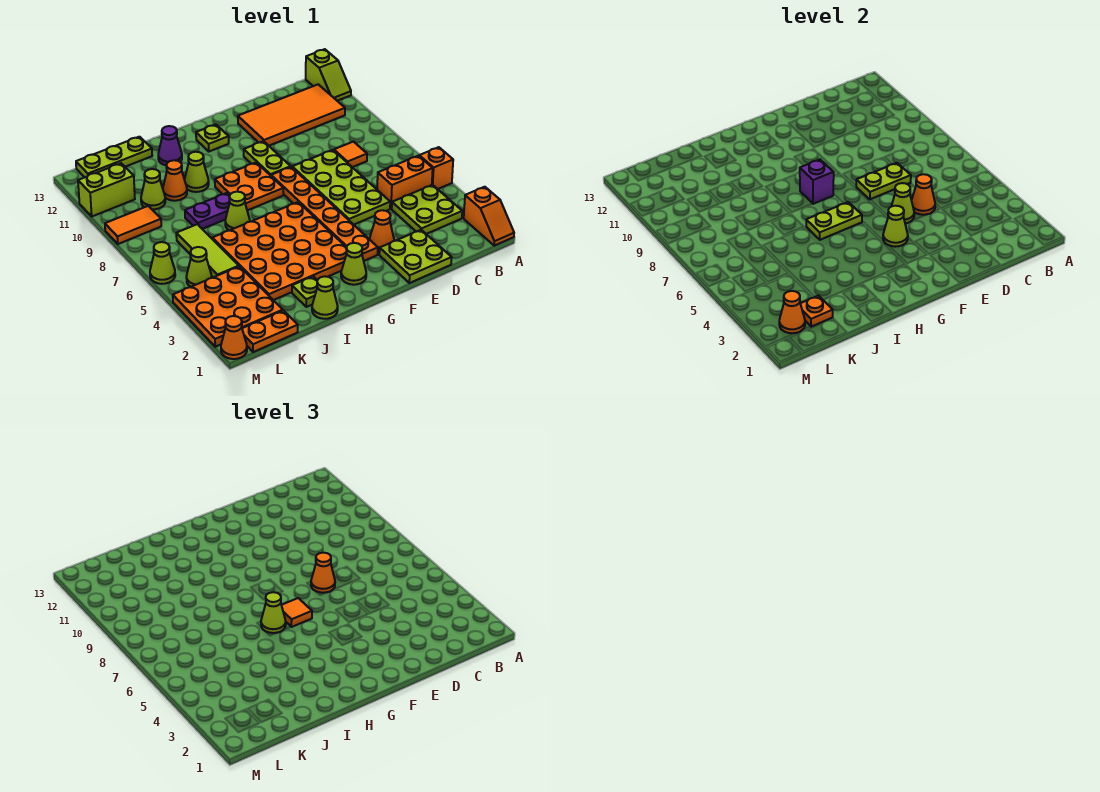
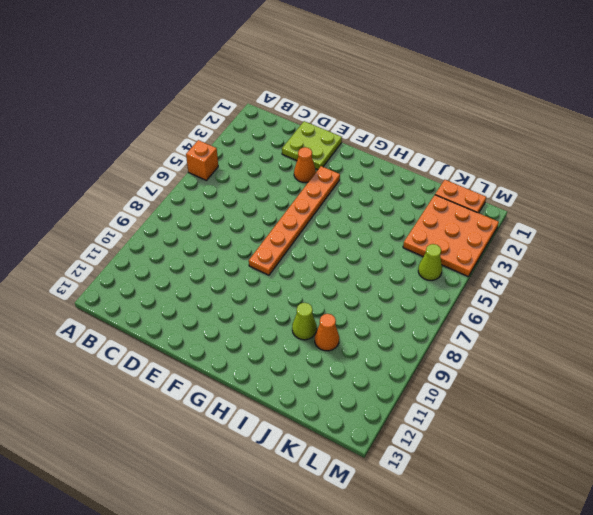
none -> orange 1x2 slope [464,187,514,246]
none -> lime 1x2 slope [306,49,351,101]
none -> lime 2x2 plate [392,185,462,234]
none -> orange 1x2 brick [377,156,433,209]

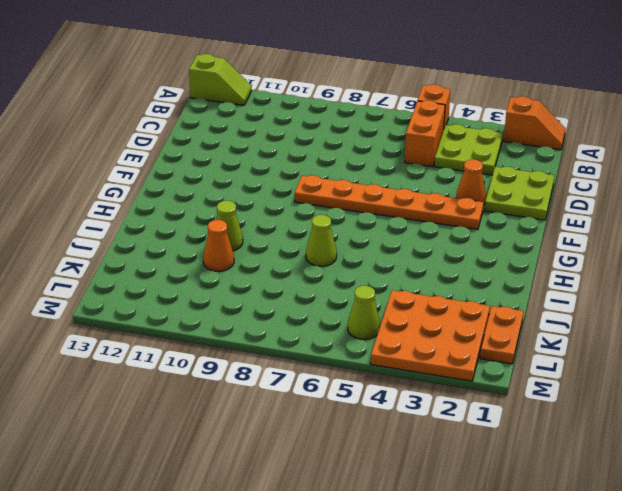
none -> orange 2x4 tile [238,84,345,146]
none -> orange 1x1 tile [334,142,367,167]
none -> lime 2x4 plate [292,150,390,225]
none -> lime 1x2 plate [244,141,291,176]

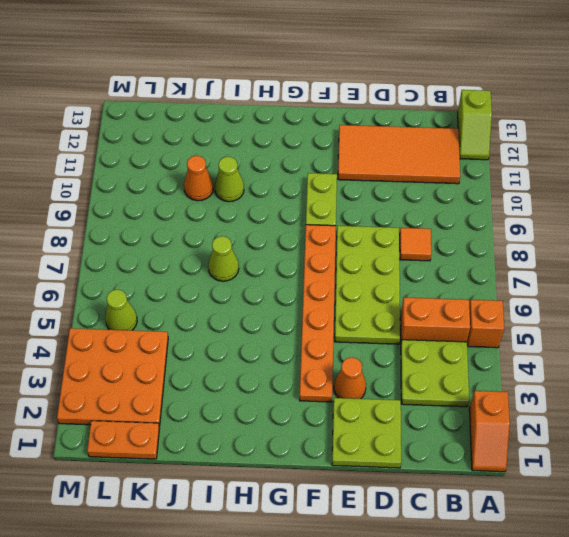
none -> lime 1x1 cone [341,243,366,285]
none -> orange 4x4 plate [212,202,347,300]
none -> orange 2x2 plate [215,162,283,210]
none -> lime 1x1 plate [196,124,229,151]

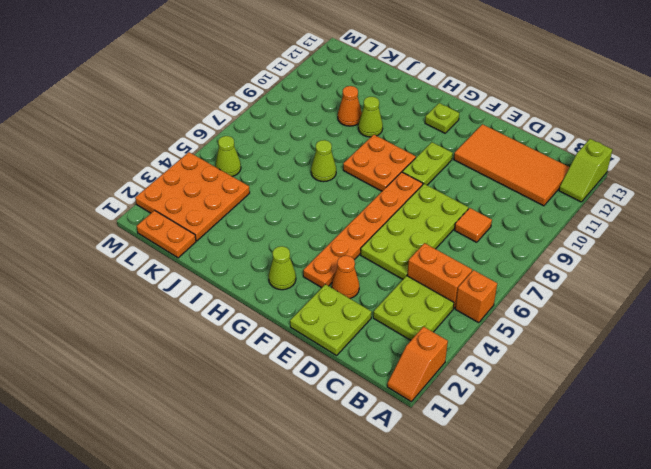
none -> orange 4x4 plate [212,202,347,300]
none -> lime 1x1 cone [312,276,338,319]
none -> lime 1x1 plate [292,276,318,307]
none -> purple 1x2 plate [185,193,230,229]

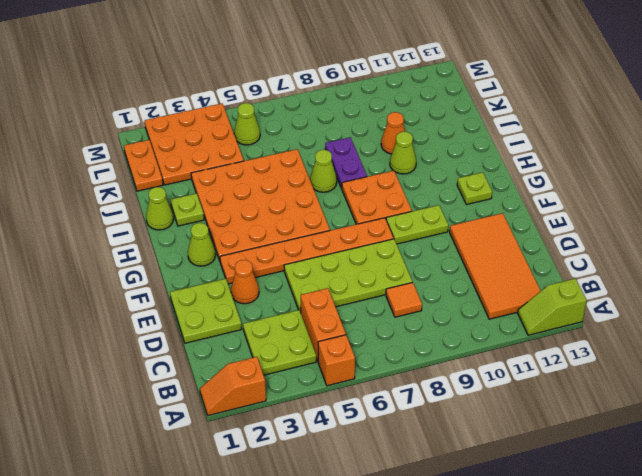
none -> purple 1x1 cone [158,126,182,165]
none -> lime 1x3 plate [76,137,152,177]
none -> lime 1x3 tile [176,224,239,277]
none -> lime 1x1 cone [141,169,165,209]

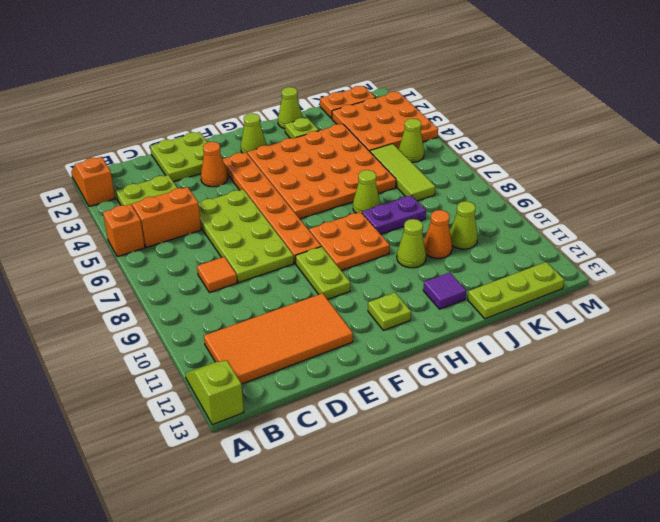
purple 1x1 tile [423,272,466,309] -> purple 1x1 cone [158,126,182,165]
none -> orange 1x2 tile [105,206,161,244]
none -> lime 1x2 brick [78,163,135,216]
none -> orange 1x1 cone [221,316,247,359]
none -> lime 1x1 cone [150,242,175,284]

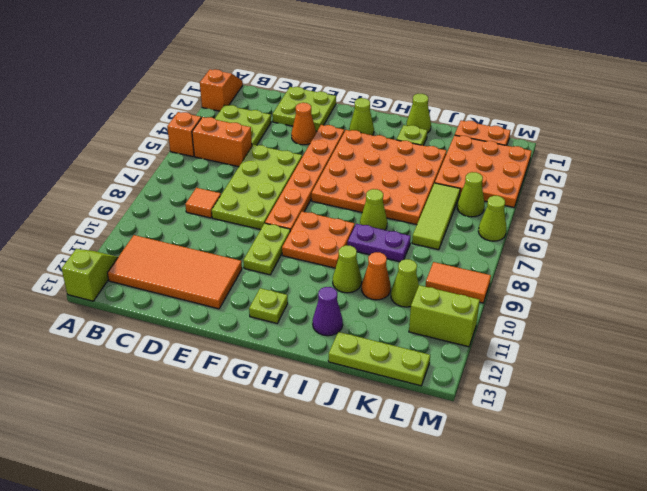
none -> orange 1x1 cone [221,316,247,359]
none -> orange 1x1 cone [912,174,935,215]
none -> lime 1x2 plate [856,163,911,199]
none -> lime 1x1 cone [892,183,914,224]

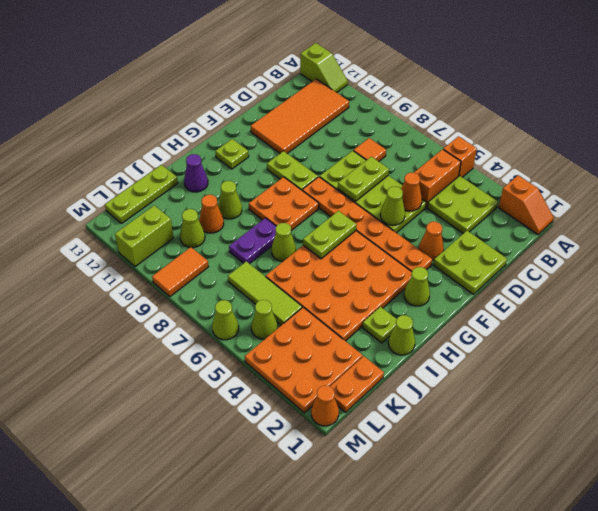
none -> lime 1x1 cone [883,206,908,247]
none -> purple 1x1 brick [800,160,834,204]
none -> orange 1x1 plate [800,296,833,327]
none -> orange 1x1 cone [779,291,805,333]

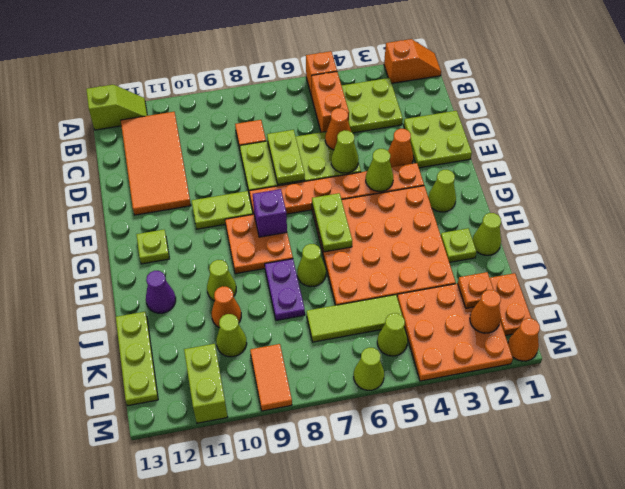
none -> orange 1x1 cone [311,553,335,593]
none -> orange 1x1 tile [282,598,312,627]
none -> lime 1x1 cone [261,592,286,633]

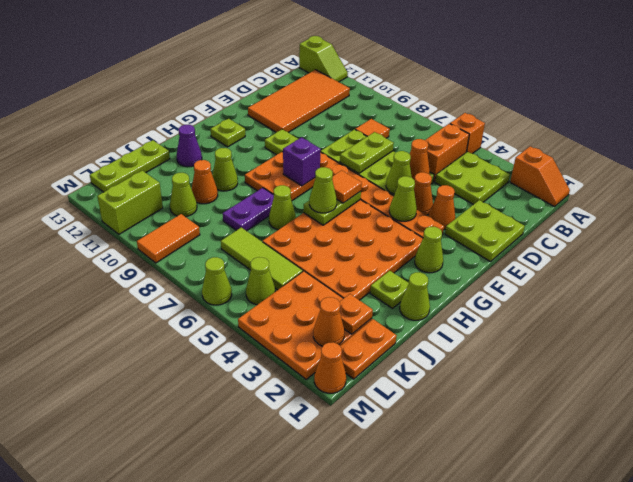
orange 1x1 cone [414,172,433,215] -> orange 1x1 cone moved to [311,553,335,593]

